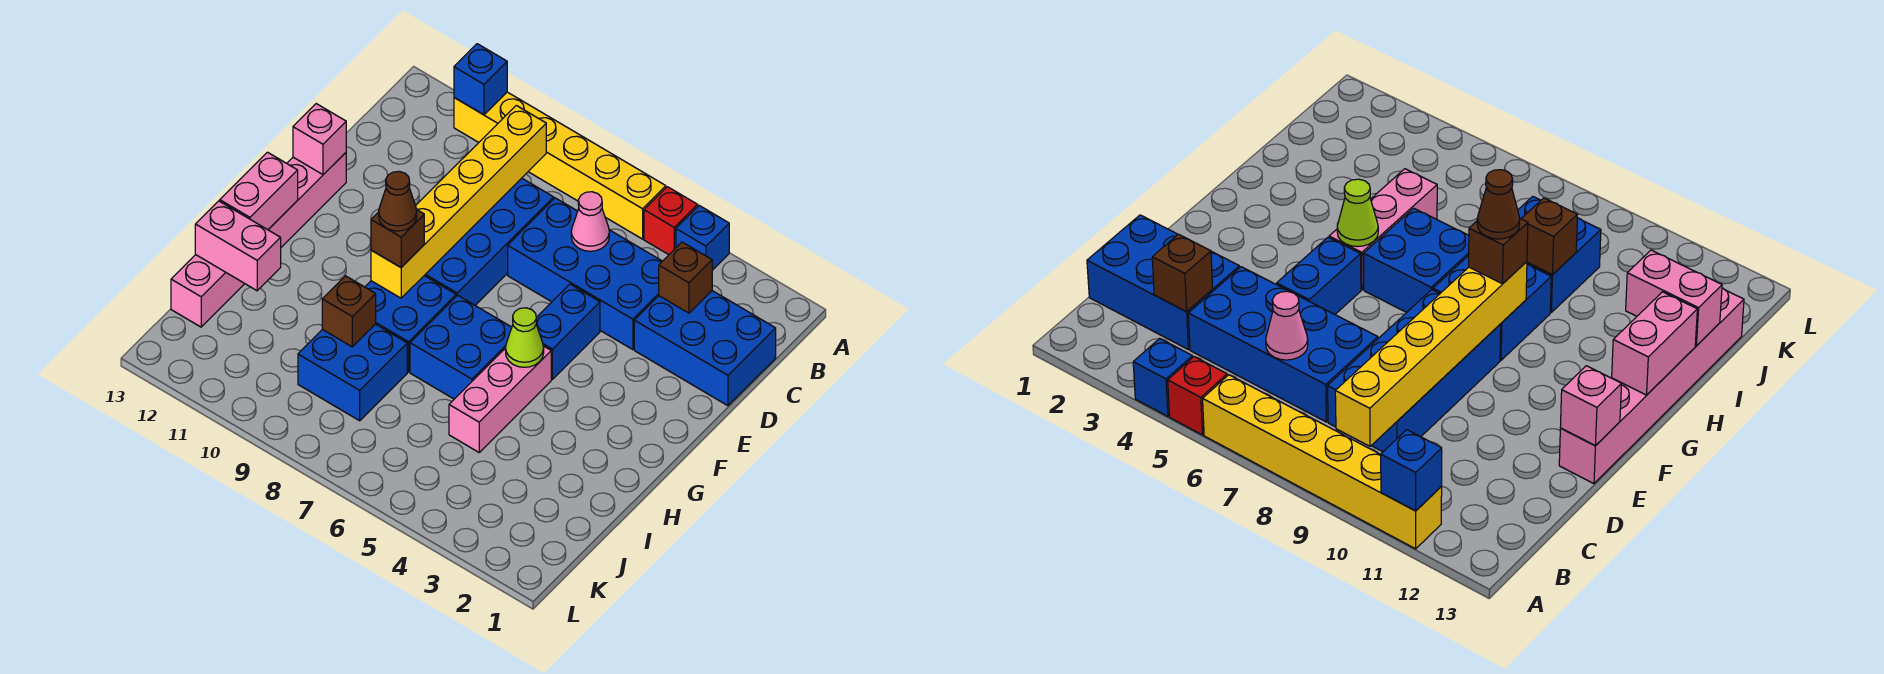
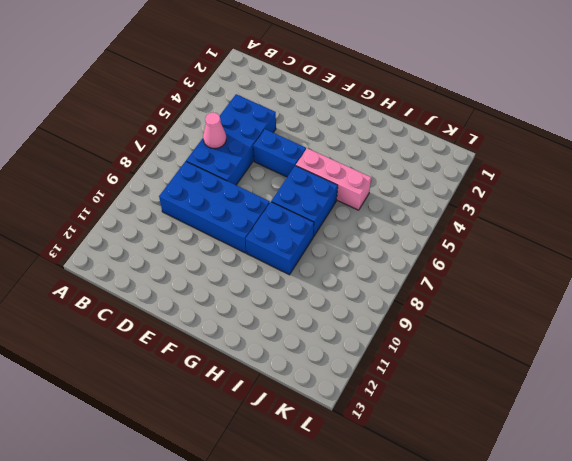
none -> blue 1x1 brick [676,206,729,270]
none -> red 1x1 brick [644,187,698,255]
none -> yellow 1x6 brick [454,92,666,239]

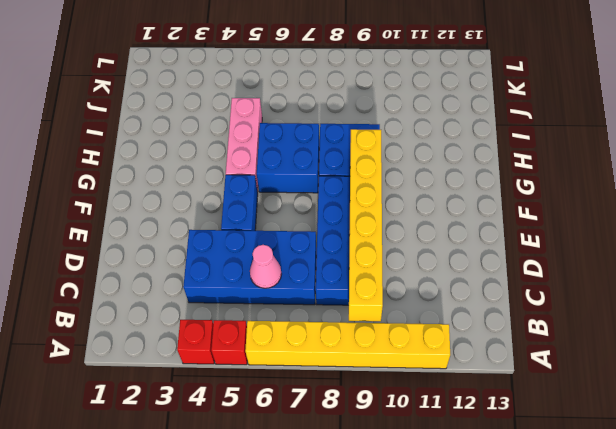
red 1x1 brick [177,320,214,364] -> blue 1x1 brick [676,206,729,270]
none -> blue 2x3 brick [634,291,776,406]
none -> pink 1x6 brick [171,153,346,327]
none -> blue 2x2 brick [298,324,407,421]

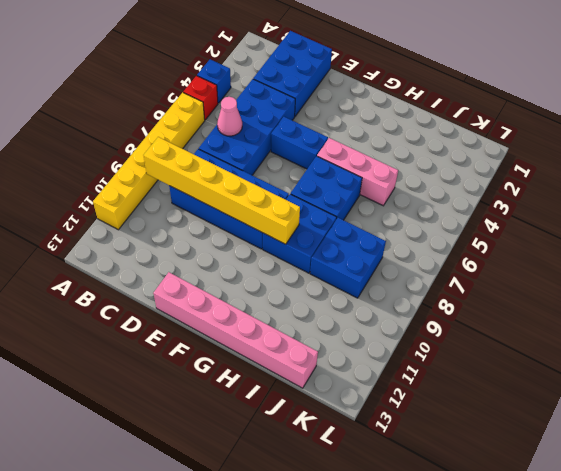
none -> blue 1x1 brick [454,44,507,115]
none -> brown 1x1 brick [659,242,712,313]
none -> pink 1x1 brick [293,104,346,175]

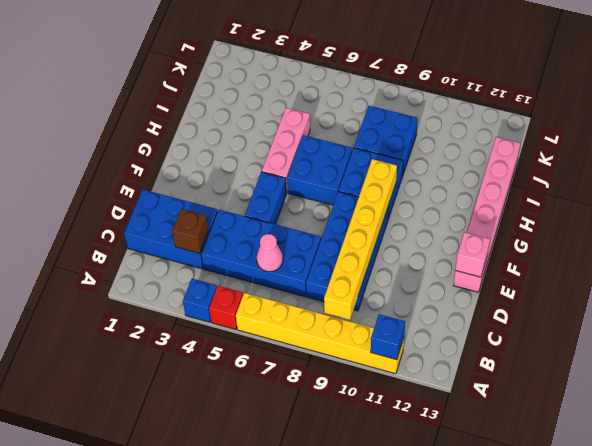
none -> lime 1x1 cone [506,308,544,367]
none -> pink 1x2 brick [220,152,298,230]
none -> brown 1x1 brick [322,276,376,347]

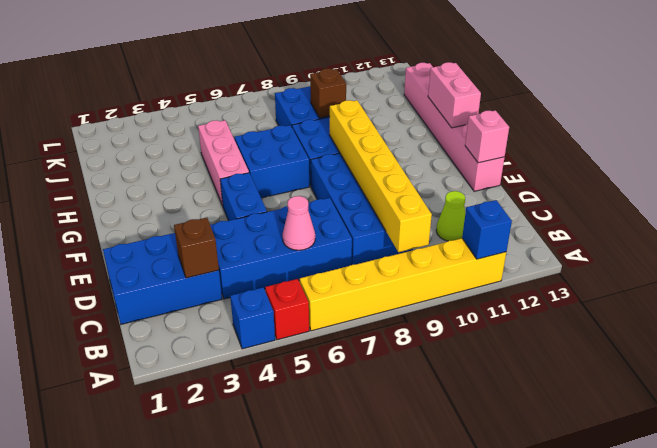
lime 1x1 cone [436,191,465,241] -> lime 1x1 cone moved to [506,308,544,367]
none -> pink 1x2 brick [195,201,281,291]
none -> brown 1x1 brick [371,209,424,267]
none -> brown 1x1 cone [379,171,417,231]

